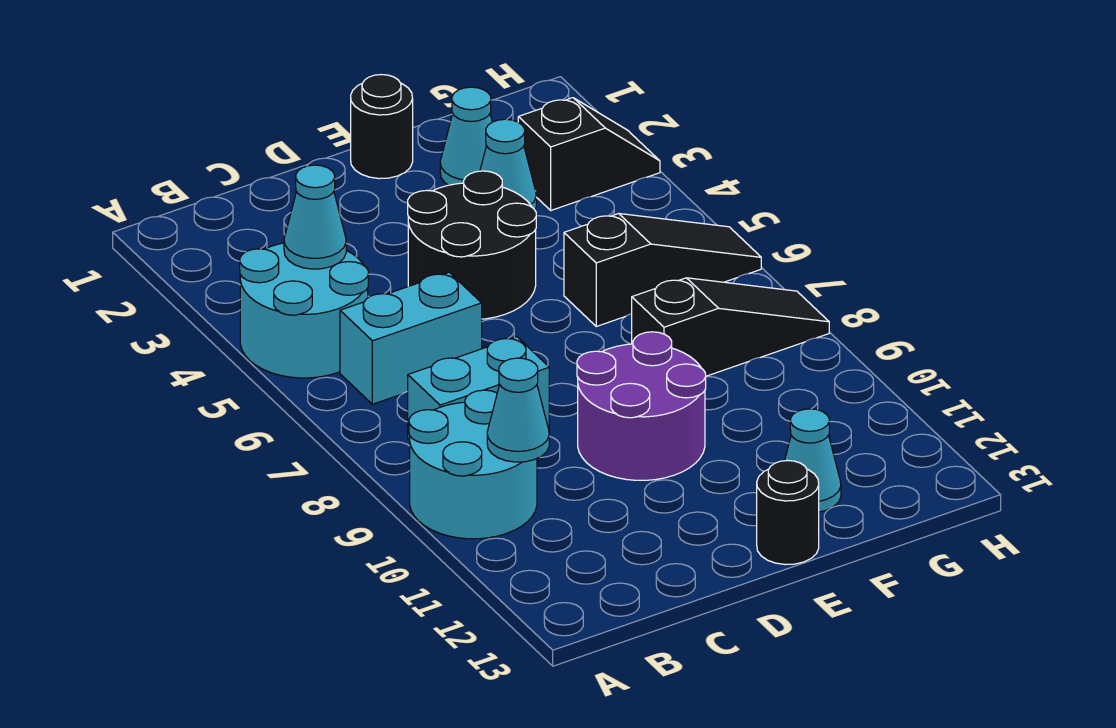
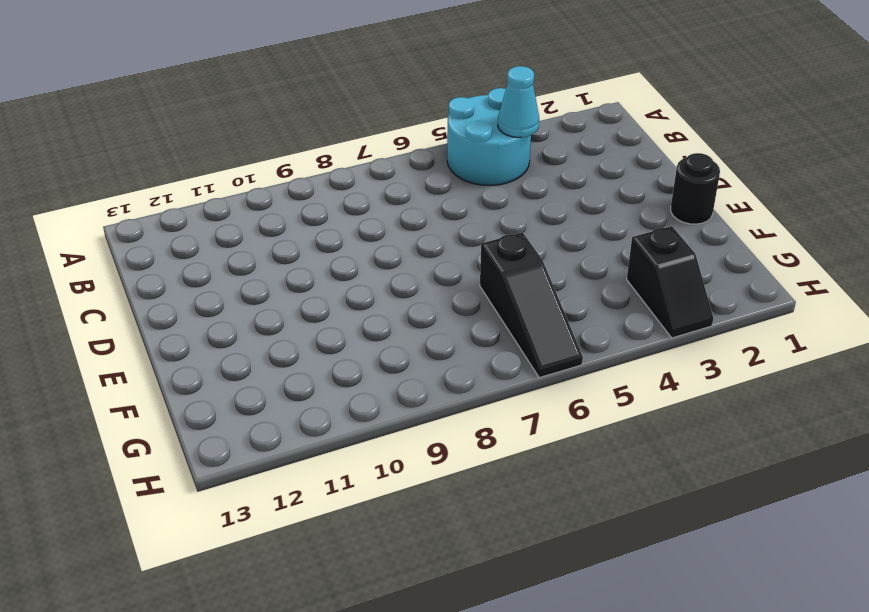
none -> cyan 2x2 round brick [409,390,537,539]
none -> cyan 1x2 brick [340,272,482,404]
none -> cyan 1x2 brick [408,337,549,440]

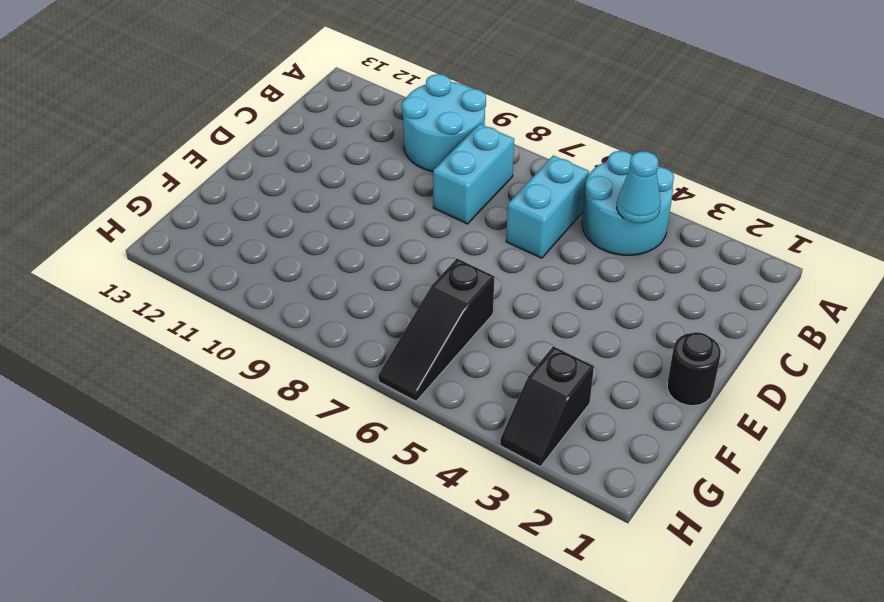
none -> black 2x2 round brick [408,171,536,319]
none -> purple 2x2 round brick [577,332,706,480]
none -> black 1x1 round brick [757,461,819,565]

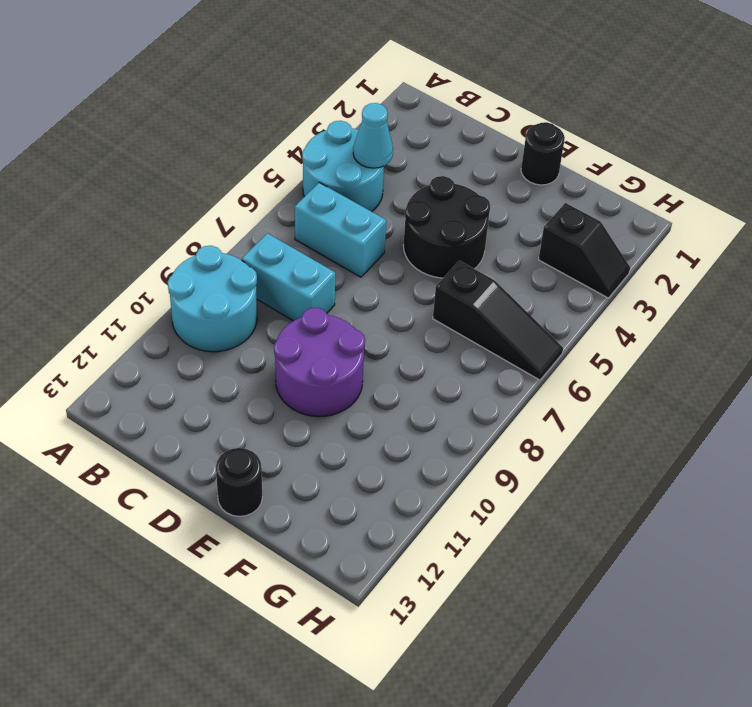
none -> cyan 1x1 cone [440,87,492,185]
none -> cyan 1x1 cone [480,119,536,210]
none -> black 1x3 slope [632,278,829,376]

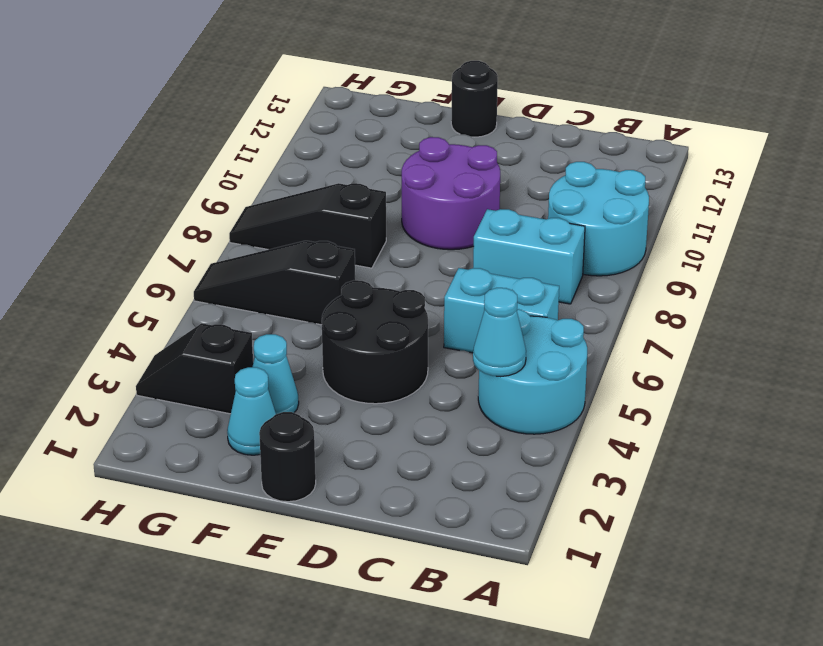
none -> cyan 1x1 cone [785,409,841,512]
none -> cyan 1x1 cone [487,358,549,462]

